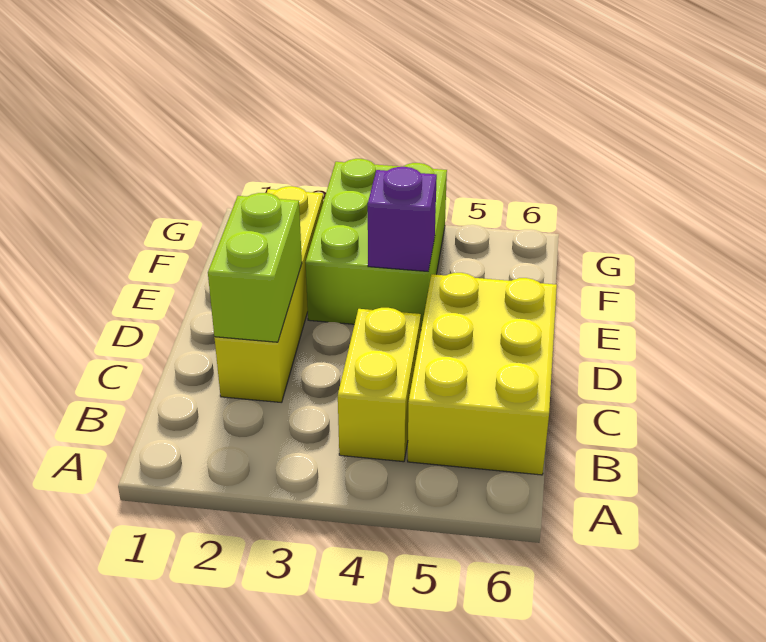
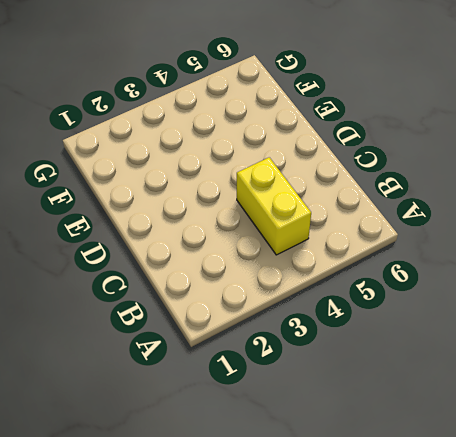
none -> yellow 2x3 brick [408,273,557,475]
none -> yellow 1x4 brick [214,186,324,403]

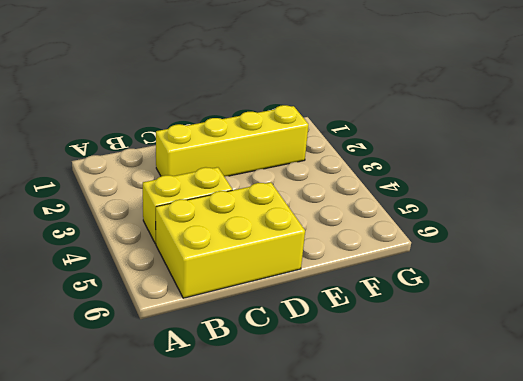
none -> lime 2x3 brick [305,159,447,328]
none -> lime 1x2 brick [208,193,302,342]

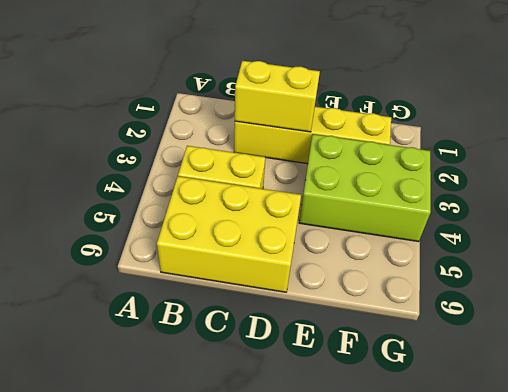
yellow 1x2 brick [235,61,320,132] -> lime 1x2 brick [208,193,302,342]
none -> purple 1x1 brick [368,167,437,271]

